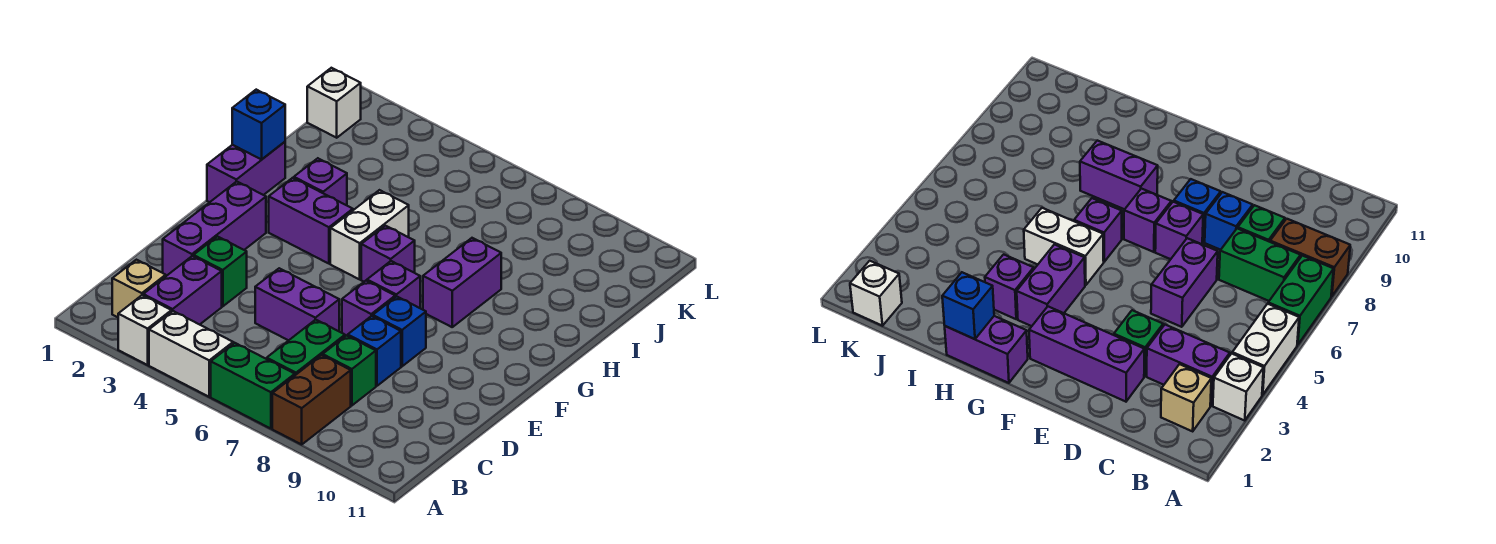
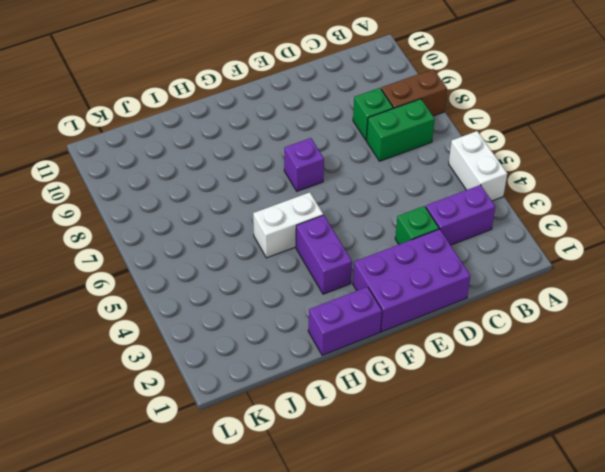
purple 2x3 brick [353,229,470,332] -> purple 1x3 brick [163,181,266,276]
none -> white 1x1 brick [118,295,171,365]
none -> green 1x2 brick [211,343,295,429]
none -> tan 1x1 brick [112,260,166,317]

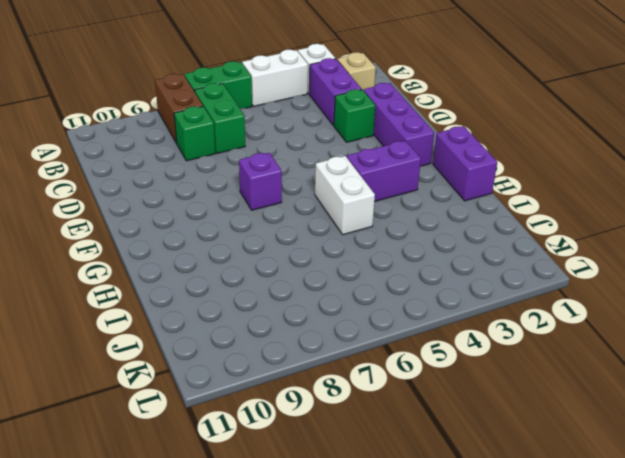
none -> purple 1x2 brick [255,268,339,340]
none -> blue 1x1 brick [348,316,401,386]
none -> purple 1x1 brick [342,281,395,336]

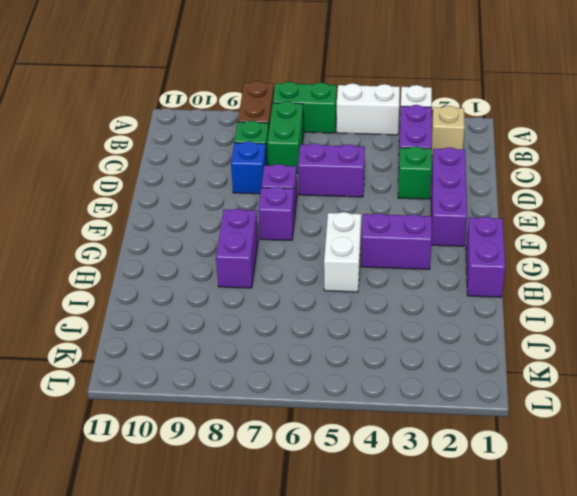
none -> blue 1x1 brick [373,296,426,366]
none -> purple 1x1 brick [361,226,415,282]
none -> purple 1x1 brick [294,158,347,205]

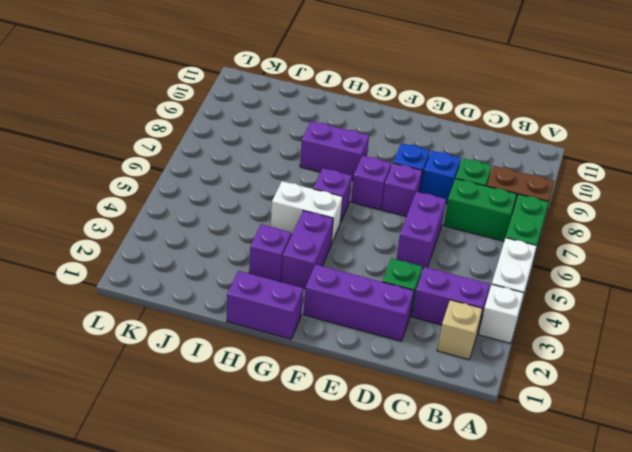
none -> white 1x1 brick [307,68,361,138]
none -> blue 1x1 brick [232,90,285,160]

